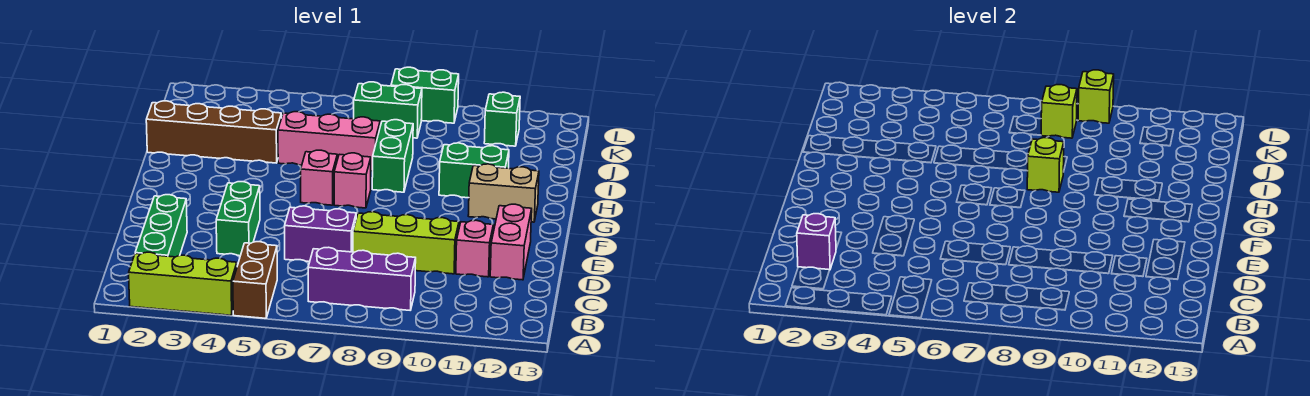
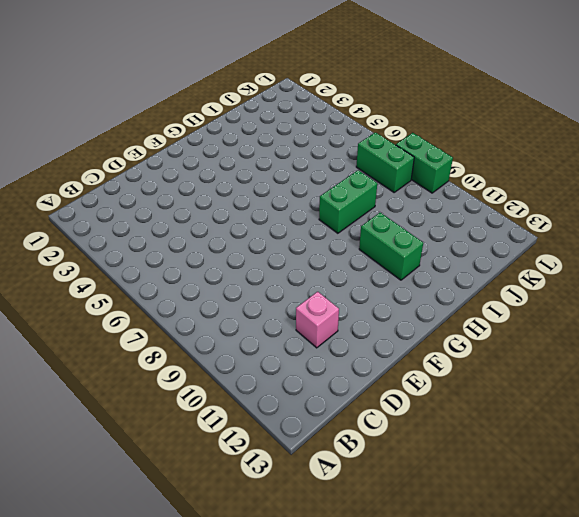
none -> lime 1x3 brick [129,252,237,315]
none -> brown 1x2 brick [233,242,277,318]
none -> green 1x3 brick [135,195,187,257]

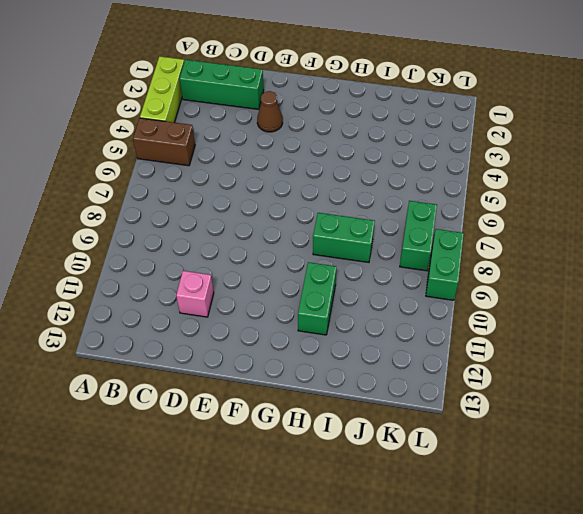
brown 1x1 cone [257,91,283,132] -> none
none -> purple 1x3 brick [308,247,416,310]
none -> green 1x2 brick [216,182,260,256]
none -> purple 1x2 brick [285,206,356,262]

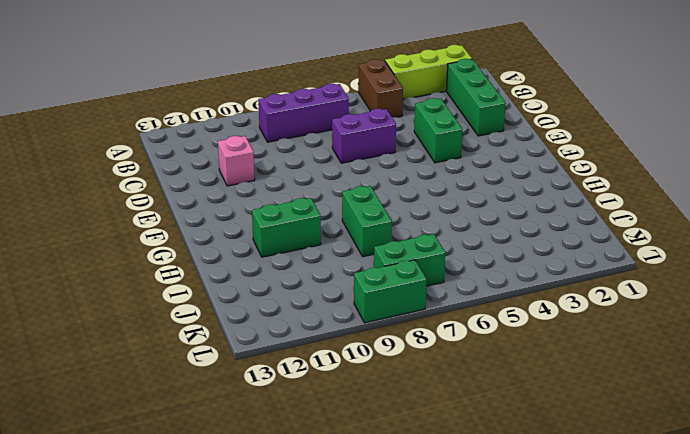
none -> lime 1x3 brick [353,212,459,274]
none -> pink 1x2 brick [490,204,532,280]
none -> pink 1x1 brick [301,150,337,205]

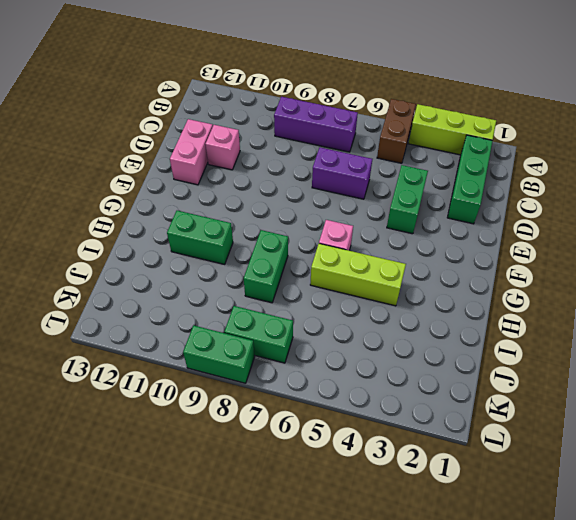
lime 1x3 brick [310,244,406,306] -> lime 1x3 brick moved to [353,212,459,274]
none -> pink 1x1 brick [334,153,371,208]
none -> tan 1x2 brick [468,164,539,222]
none -> brown 1x4 brick [146,101,281,163]

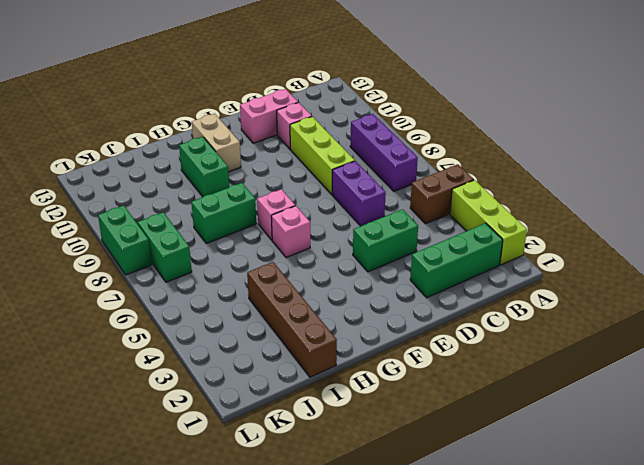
none -> pink 1x3 brick [278,112,380,171]
none -> green 1x1 brick [484,92,520,146]
none -> purple 1x1 brick [797,214,836,270]

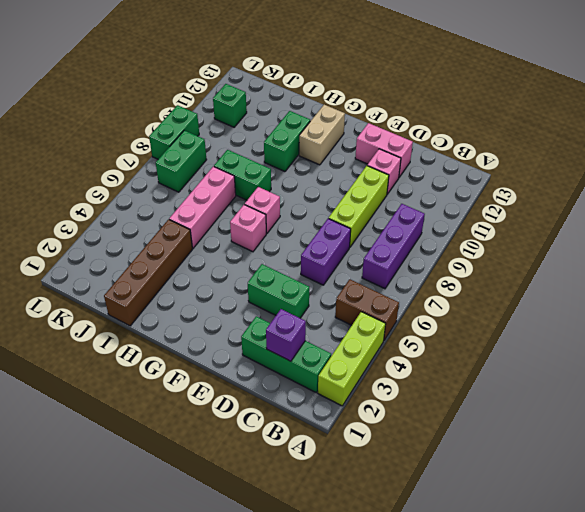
none -> lime 1x1 brick [1027,138,1064,192]
none -> lime 1x1 brick [1041,85,1077,138]
none -> lime 1x1 brick [1078,70,1114,123]

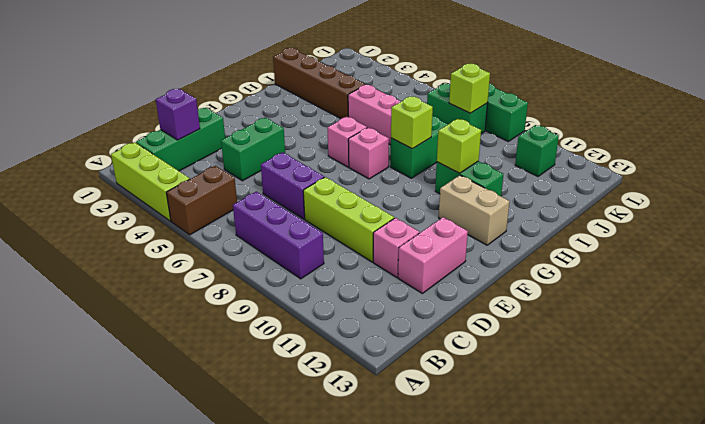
lime 1x1 brick [437,119,481,173] -> lime 1x1 brick moved to [1078,70,1114,123]

